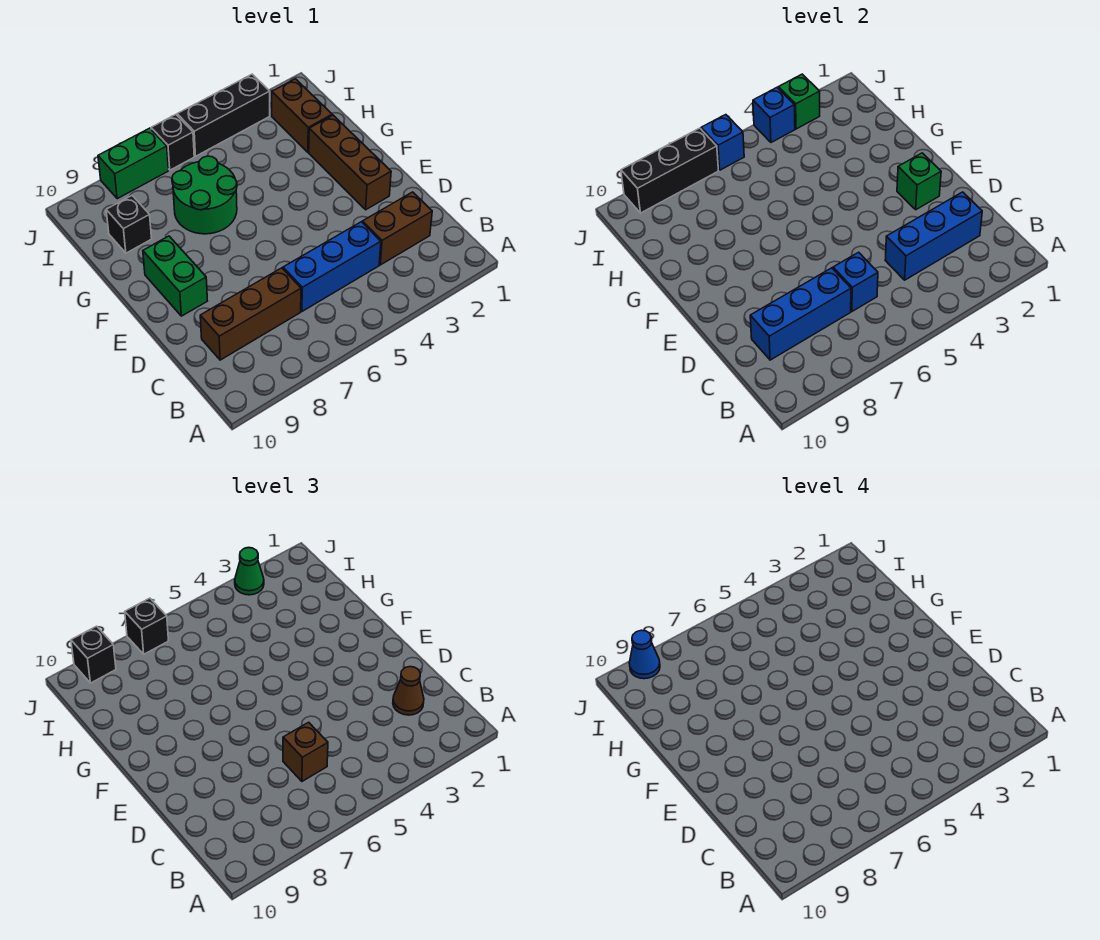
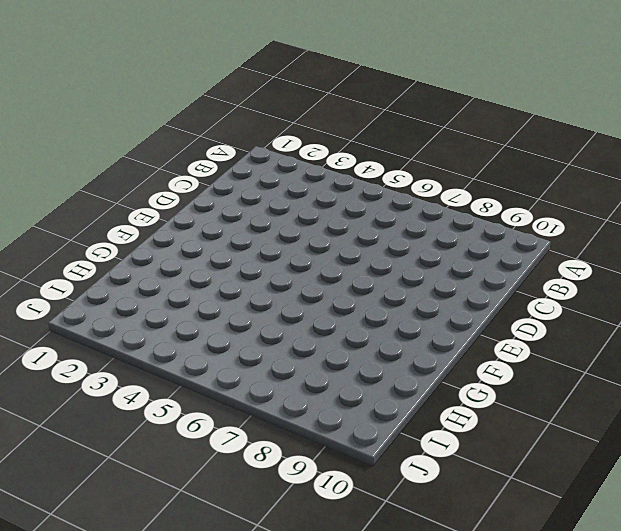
none -> brown 1x2 brick [363,192,432,265]
none -> blue 1x3 brick [283,222,381,311]
none -> brown 1x3 brick [200,268,301,360]

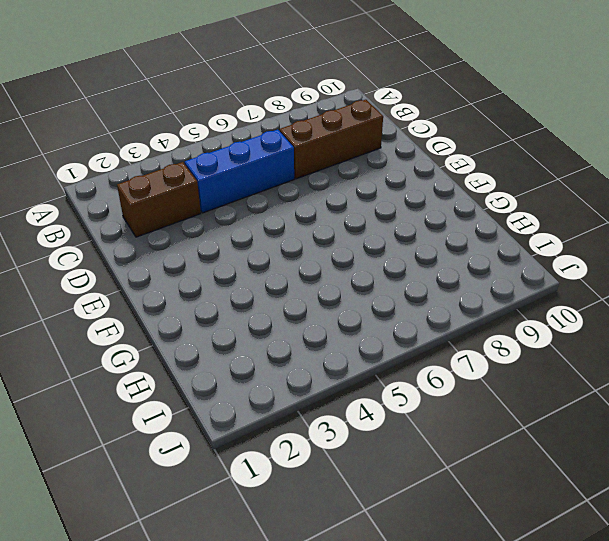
none -> brown 1x3 brick [309,115,391,210]
none -> green 1x2 brick [143,236,207,316]
none -> green 2x2 round brick [172,156,237,234]

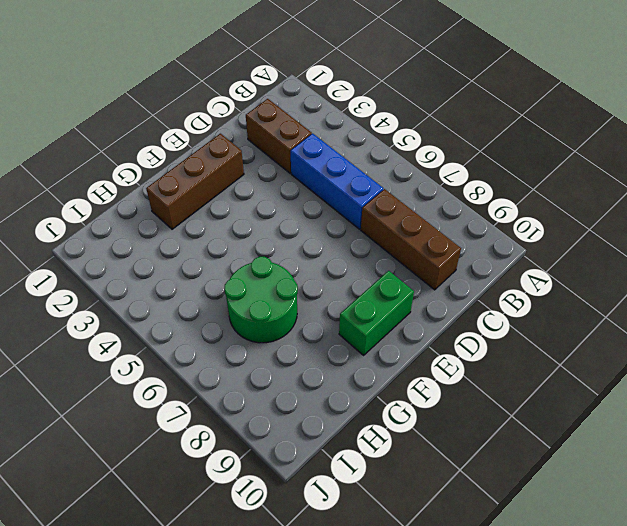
none -> brown 1x2 brick [272,79,332,152]
none -> black 1x1 brick [106,196,152,253]
none -> black 1x3 brick [177,74,270,156]

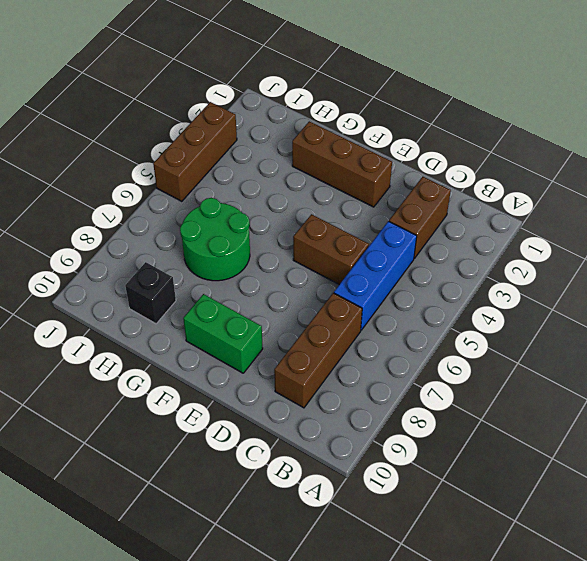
brown 1x2 brick [293,214,369,284] -> brown 1x2 brick moved to [272,79,332,152]
brown 1x3 brick [153,102,237,201] -> black 1x3 brick [177,74,270,156]
none -> black 1x1 brick [151,115,194,170]
none -> green 1x2 brick [98,128,168,199]
none -> blue 1x3 brick [885,192,982,280]

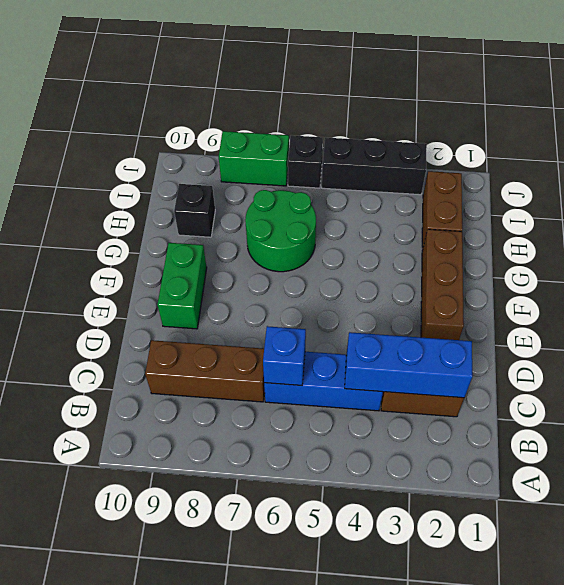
none -> blue 1x3 brick [750,268,851,360]
none -> green 1x1 brick [897,153,941,210]
none -> green 1x1 brick [778,74,820,129]

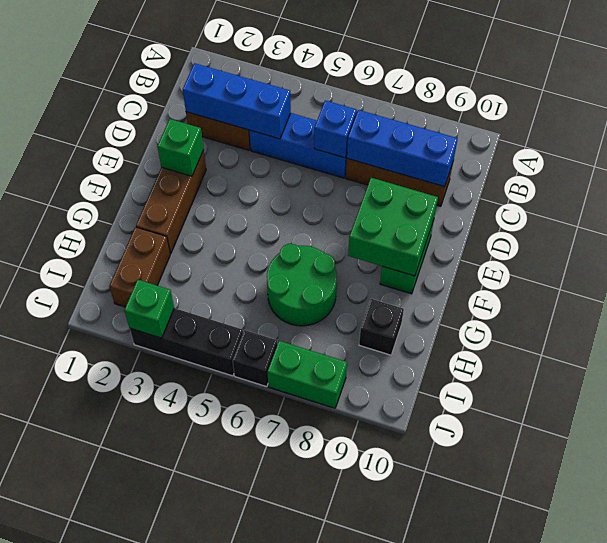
green 2x2 brick [348,178,438,276] -> none
none -> blue 1x1 brick [753,88,795,142]
none -> blue 1x1 brick [701,115,744,170]
none -> black 1x3 brick [621,128,718,213]

